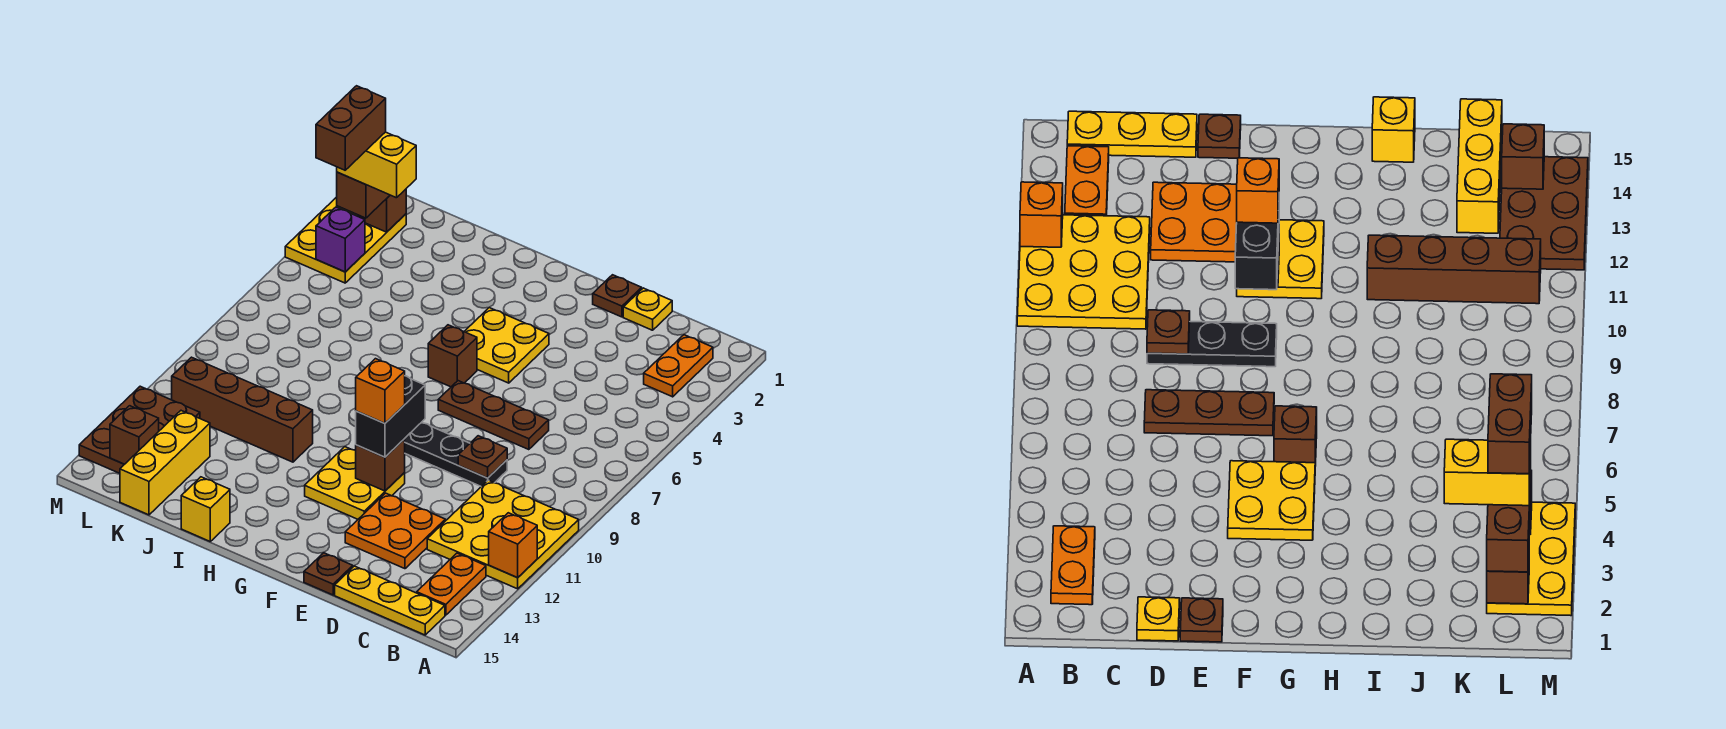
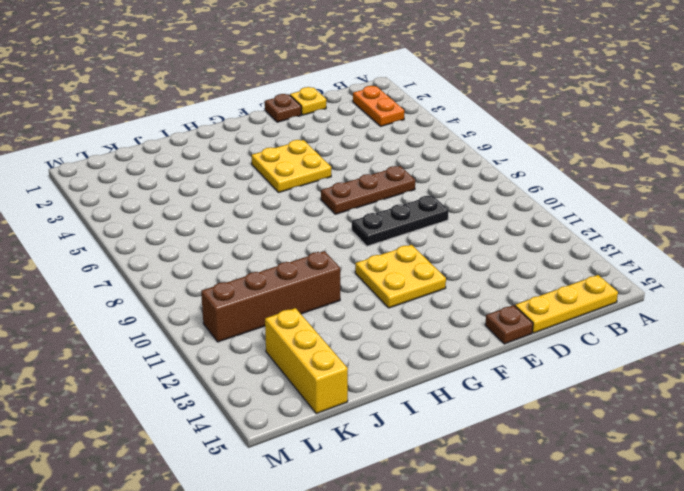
none -> yellow 3x3 plate [427,480,579,589]
none -> orange 1x2 plate [417,553,486,615]
none -> orange 2x2 plate [345,493,445,569]

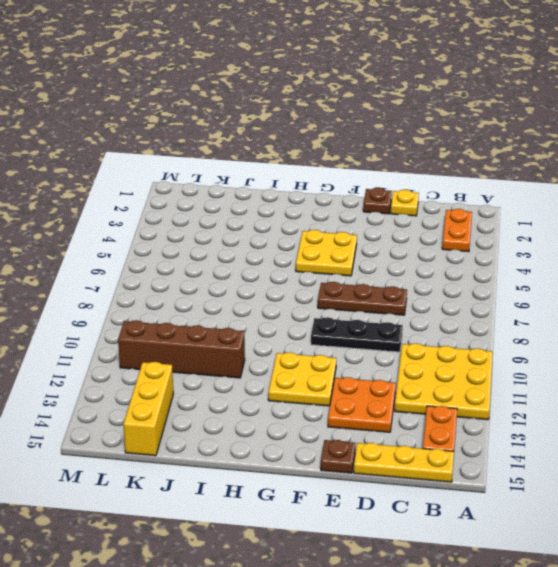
none -> brown 1x1 brick [428,325,477,387]
none -> yellow 1x1 brick [181,477,230,541]
none -> yellow 2x3 plate [285,197,406,283]

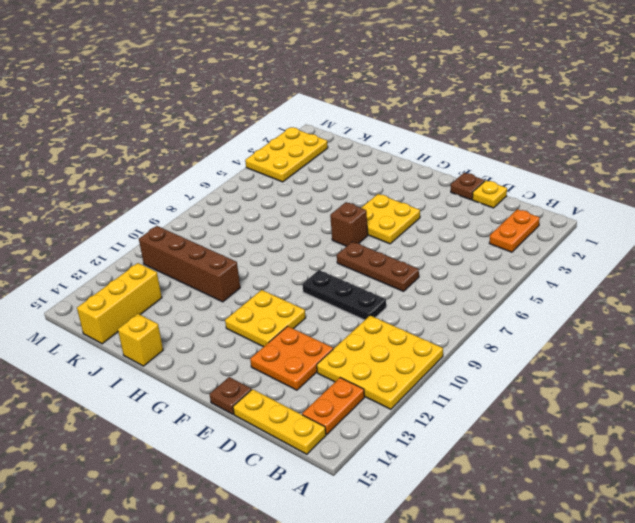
none -> brown 2x3 plate [79,386,200,473]
none -> orange 1x1 brick [489,513,537,578]
none -> brown 1x1 plate [458,436,507,478]

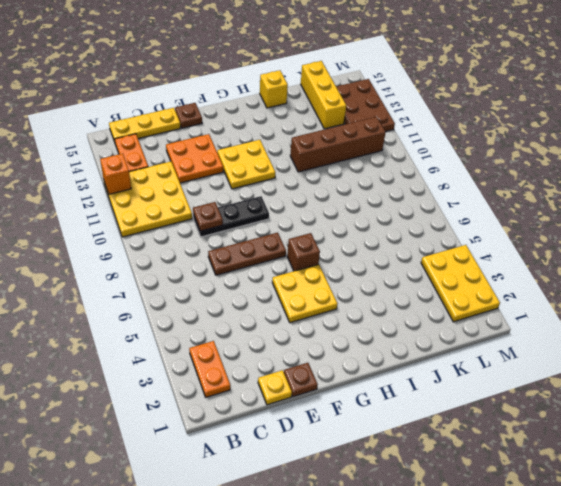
none -> brown 1x1 brick [356,439,405,491]
none -> brown 1x1 brick [357,189,406,232]
none -> purple 1x1 brick [316,207,365,272]

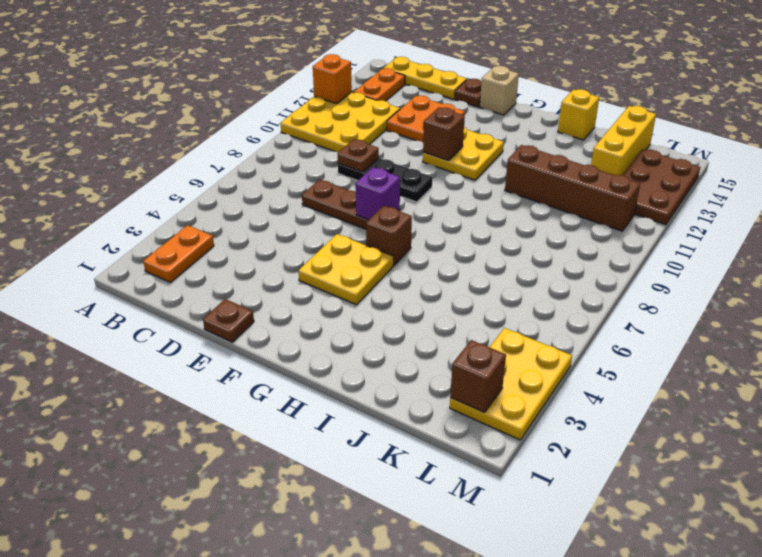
purple 1x1 brick [356,167,400,220] -> purple 1x1 brick moved to [316,207,365,272]
tan 1x1 brick [480,66,519,115] -> none
none -> yellow 1x1 plate [623,288,672,330]
none -> brown 1x1 brick [110,406,159,464]
none -> black 1x2 brick [356,376,425,457]

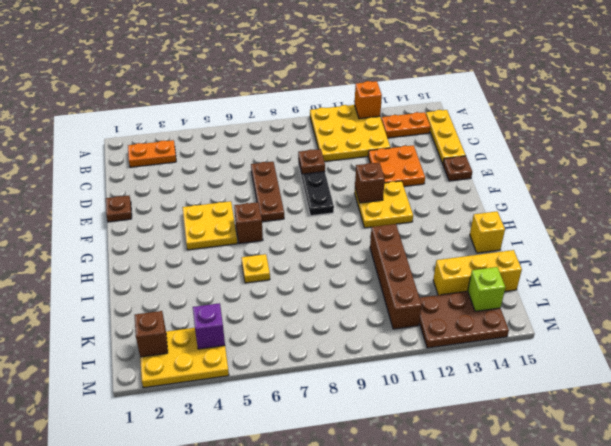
yellow 1x1 plate [242,254,270,283] -> yellow 1x1 plate moved to [623,288,672,330]
lime 1x1 brick [468,267,505,311] -> brown 1x1 brick [110,406,159,464]
none -> black 1x2 brick [356,376,425,457]
none -> brown 1x2 brick [337,172,390,218]
none -> orange 1x1 brick [356,359,405,423]

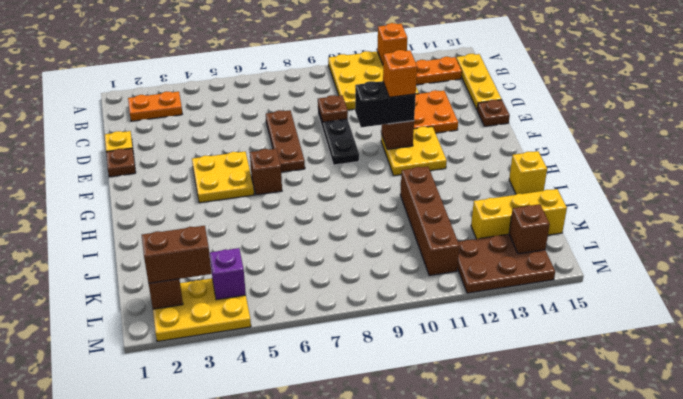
none -> yellow 1x2 brick [337,132,416,198]
none -> brown 1x2 brick [316,86,386,170]

